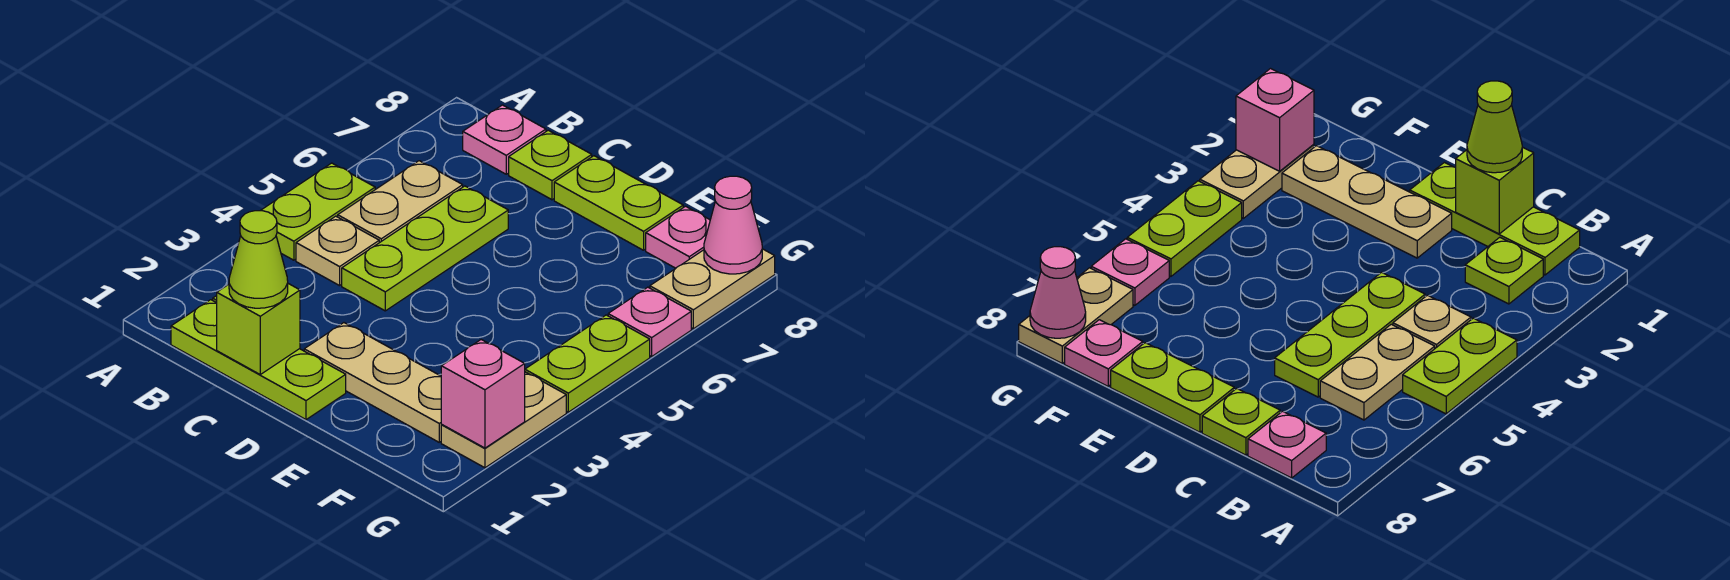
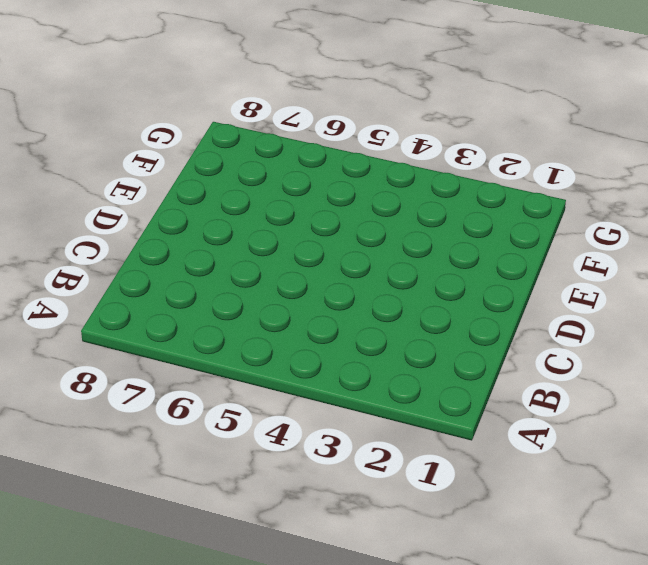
none -> lime 1x2 plate [261,163,375,260]
none -> lime 1x3 plate [171,300,346,420]
none -> lime 1x1 plate [1465,237,1543,304]

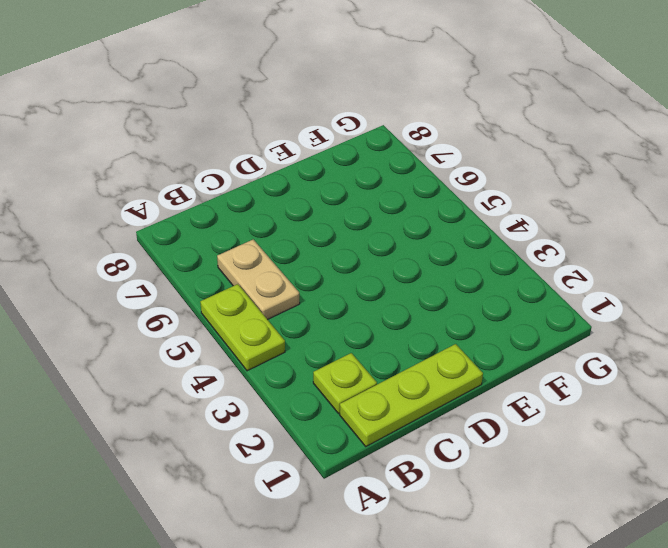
none -> tan 1x1 plate [296,216,379,286]
none -> pink 1x1 plate [463,105,546,174]
none -> lime 1x3 plate [342,186,508,311]

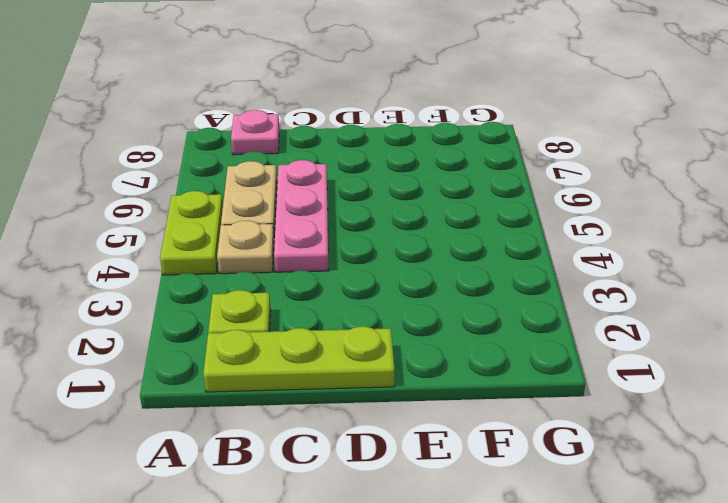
pink 1x3 plate [274,160,329,272] -> lime 1x3 plate [342,186,508,311]
none -> lime 1x1 plate [509,130,592,200]
none -> tan 1x3 plate [304,323,442,442]
none -> lime 1x2 plate [554,156,683,250]

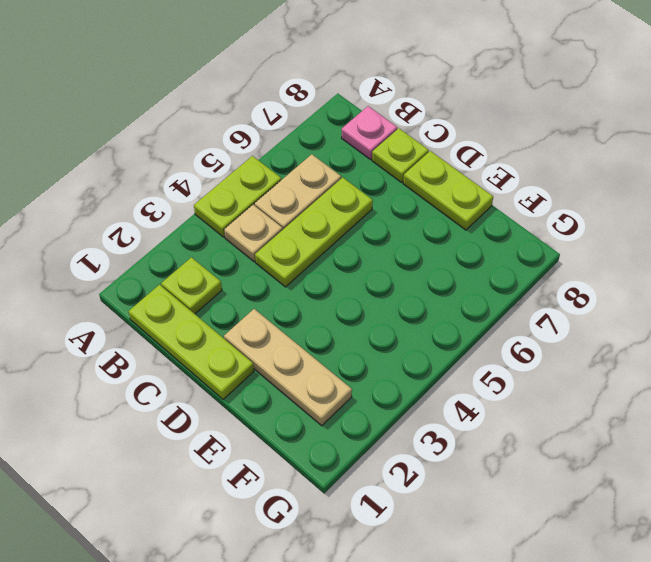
none -> pink 1x1 plate [646,206,710,268]
none -> tan 1x2 plate [441,372,566,468]
none -> lime 1x2 plate [525,315,650,412]

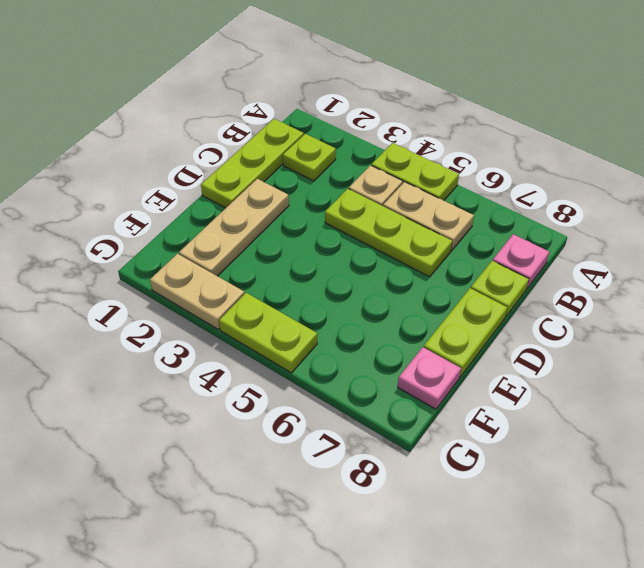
none -> pink 1x1 plate [608,287,691,356]
none -> tan 1x2 plate [650,249,775,329]
none -> lime 1x1 brick [217,284,300,374]

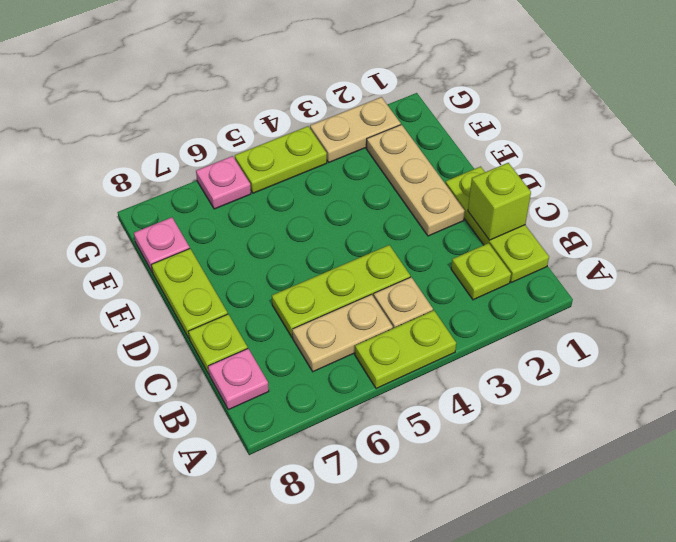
none -> tan 1x2 plate [650,249,775,329]
none -> pink 1x1 brick [441,340,525,448]
none -> pink 1x1 cone [704,176,762,274]

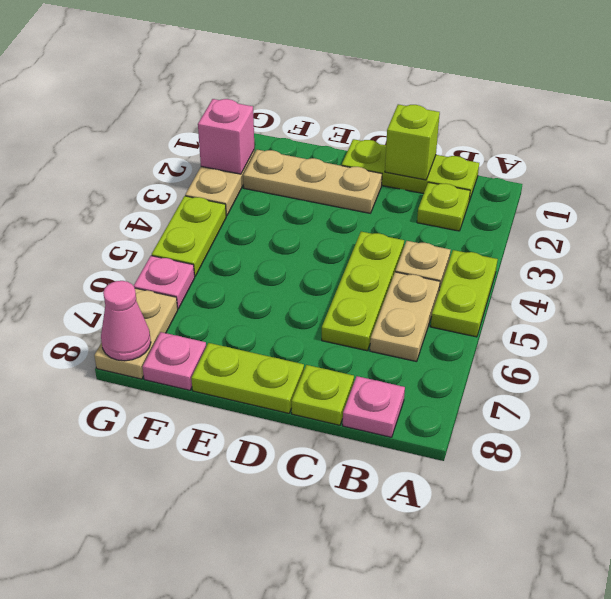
none -> lime 1x1 cone [229,211,288,308]

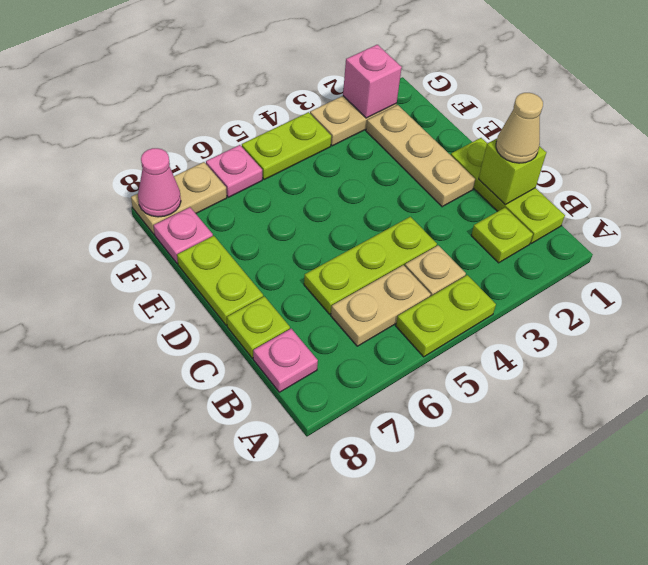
tan 1x1 cone [496,93,543,163] -> lime 1x1 cone [229,211,288,308]

